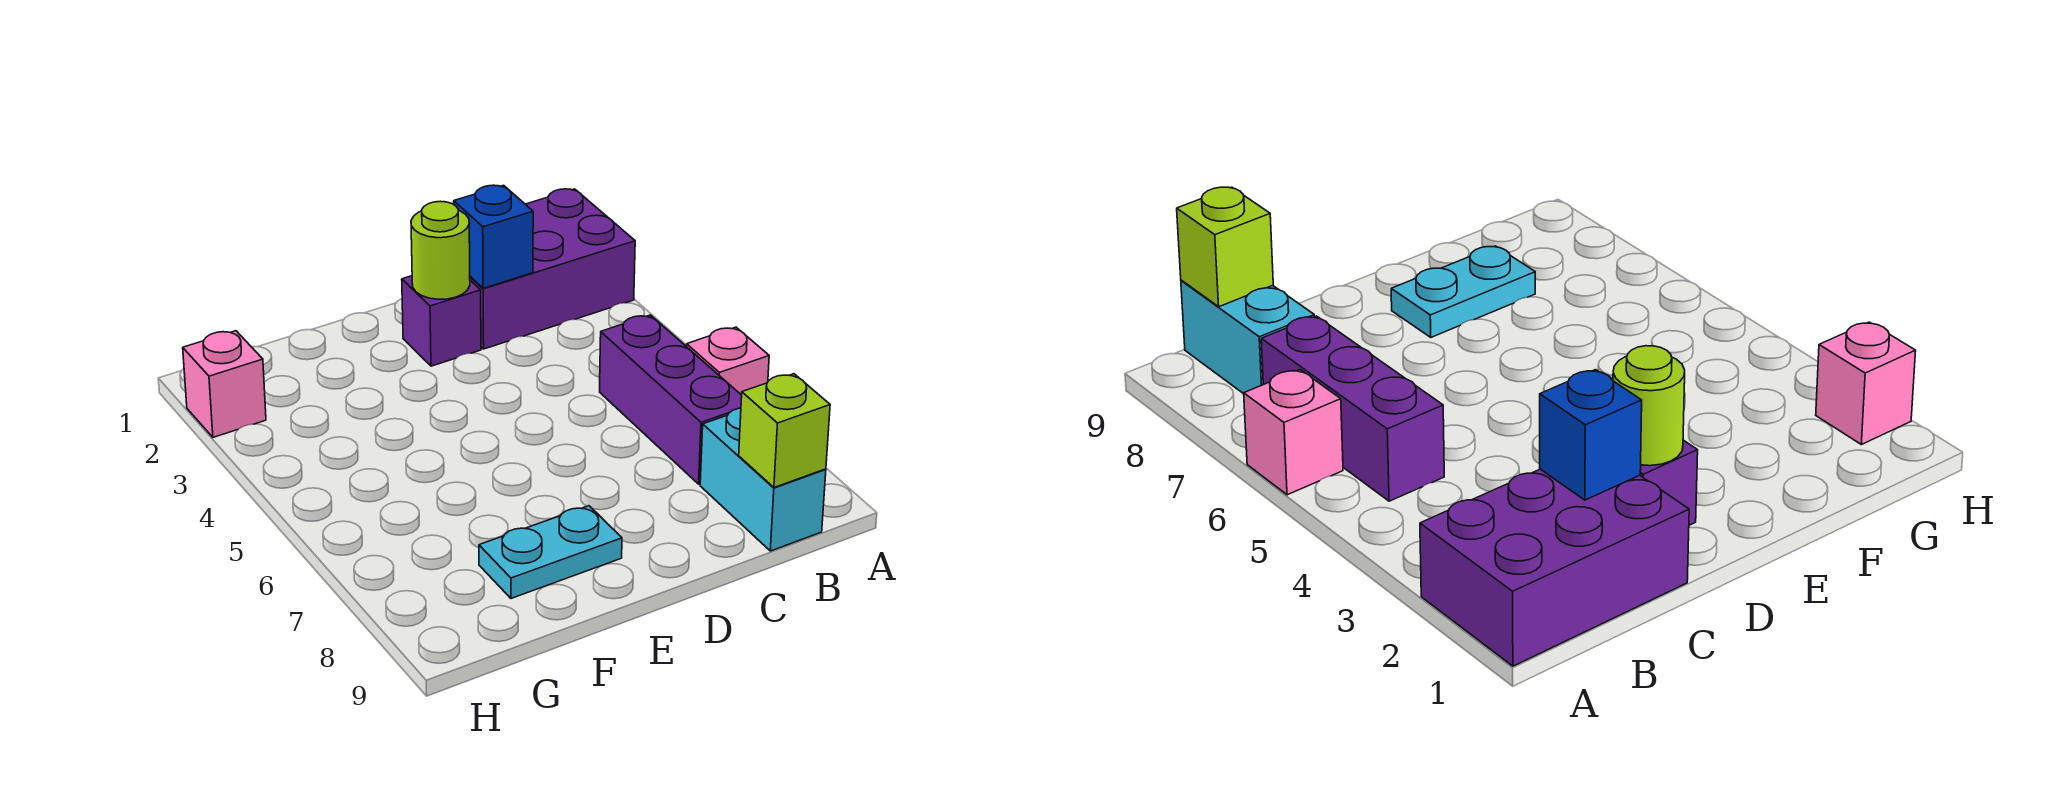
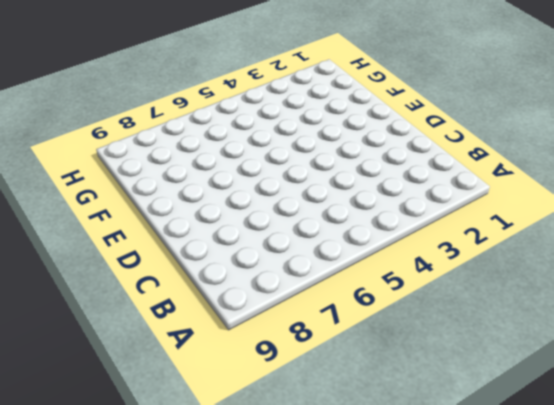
none -> purple 2x3 brick [470,189,635,349]
none -> pink 1x1 brick [686,327,769,395]

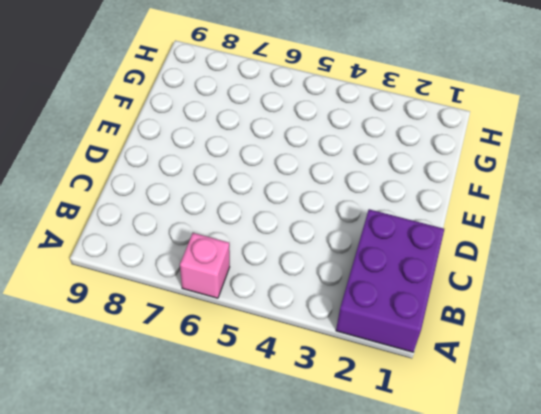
none -> purple 1x3 brick [600,315,742,484]
none -> cyan 1x2 brick [700,408,826,551]

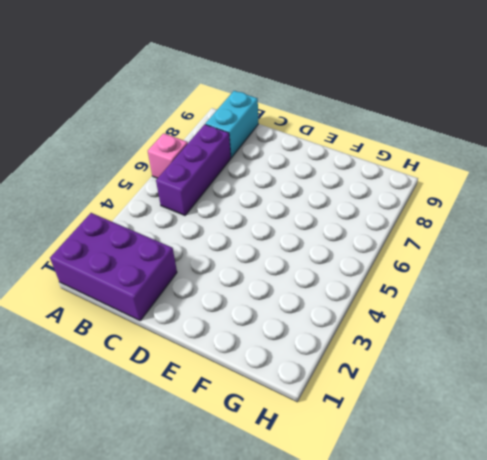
none -> purple 1x1 brick [402,276,481,366]
none -> cyan 1x2 plate [479,506,622,598]

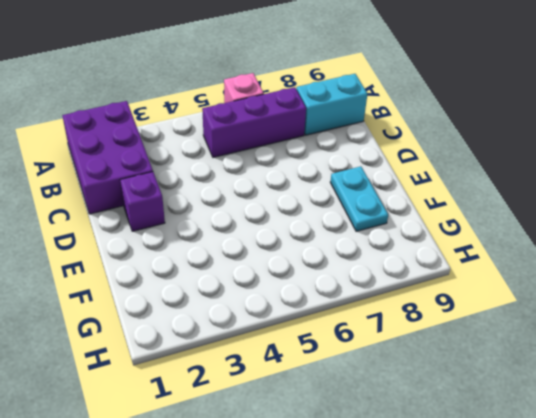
none -> pink 1x1 brick [183,331,266,437]
none -> lime 1x1 brick [739,374,830,488]

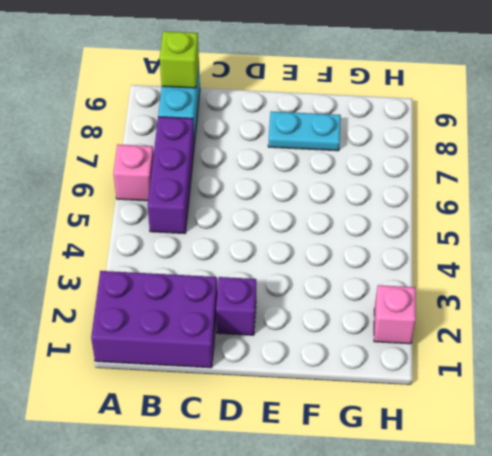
none -> blue 1x1 brick [454,185,533,288]
none -> lime 1x1 round brick [411,201,470,299]

